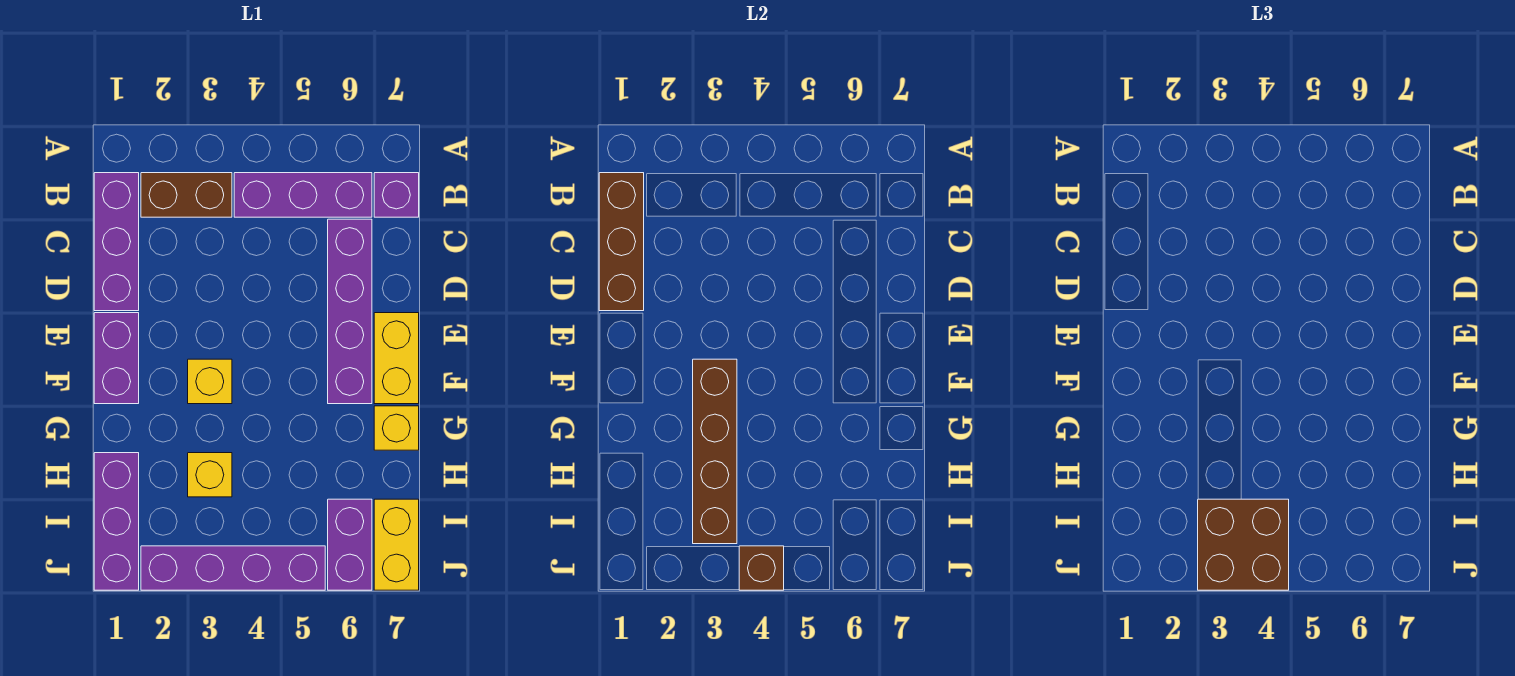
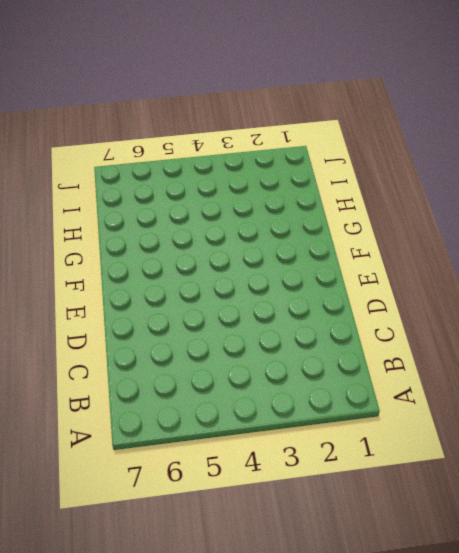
none -> purple 1x3 brick [94,173,139,311]
none -> brown 1x2 brick [141,173,232,217]
none -> purple 1x3 brick [234,173,372,217]

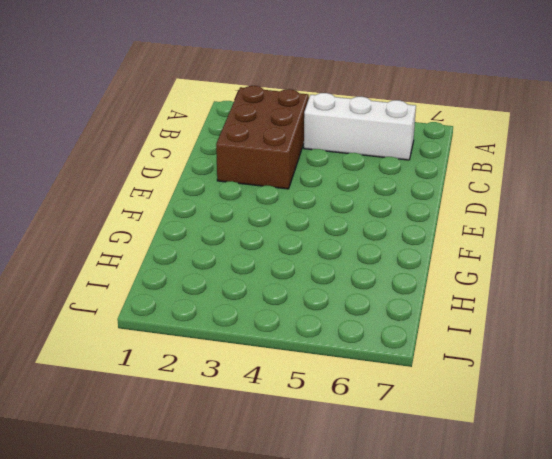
brown 2x3 brick [216,86,309,189] -> brown 1x2 brick [141,173,232,217]
white 1x3 brick [304,93,416,160] -> purple 1x3 brick [234,173,372,217]
none -> purple 1x3 brick [94,173,139,311]
none -> purple 1x1 brick [374,173,419,217]
none -> purple 1x4 brick [328,219,372,404]

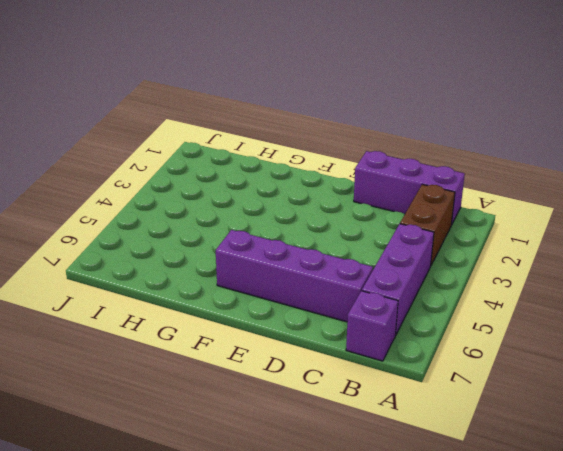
none -> purple 1x2 brick [94,313,139,404]
none -> yellow 1x2 brick [374,313,419,404]
none -> yellow 1x1 brick [188,359,232,404]

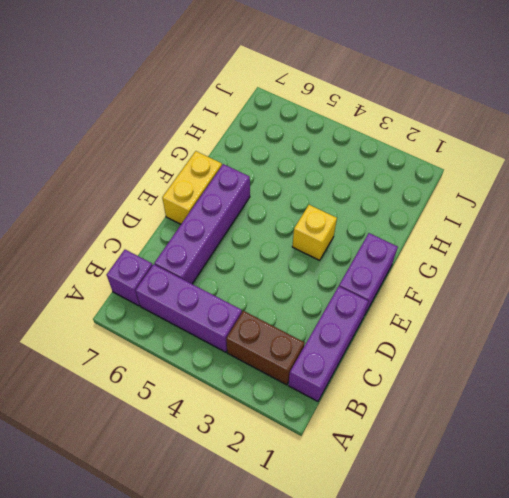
none -> yellow 1x1 brick [374,406,419,450]
none -> purple 1x3 brick [94,453,139,590]
none -> yellow 1x1 brick [188,453,232,497]

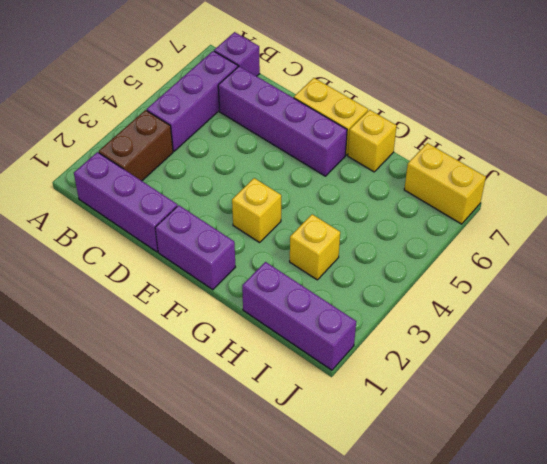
none -> purple 1x2 brick [328,499,372,590]
none -> purple 1x4 brick [141,546,325,590]
none -> brown 1x3 brick [599,173,644,311]

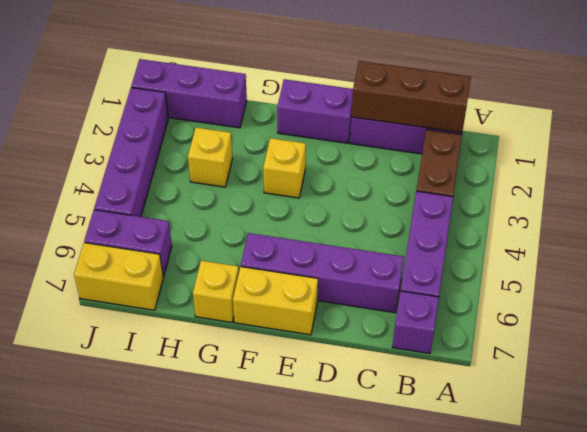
none -> brown 1x4 brick [693,359,737,544]
none -> brown 1x1 brick [739,546,784,590]
none -> brown 2x2 brick [1198,499,1289,590]

